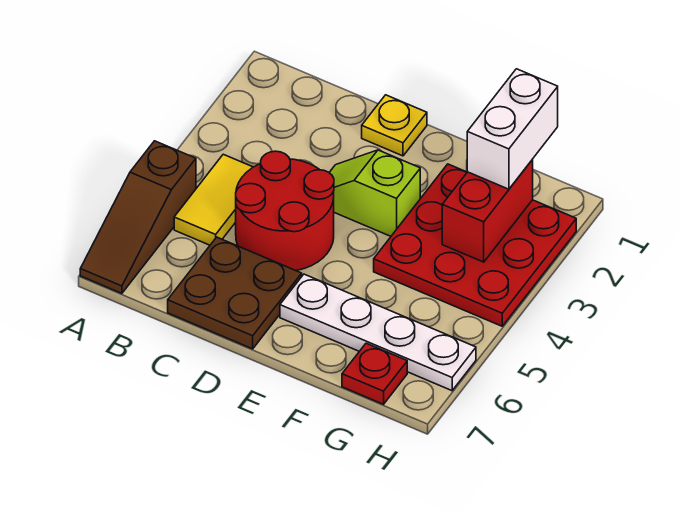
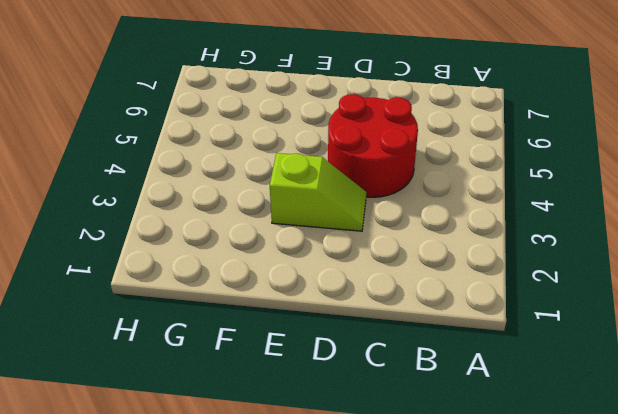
none -> brown 1x3 slope [80,141,196,293]
none -> yellow 1x2 tile [174,154,253,245]

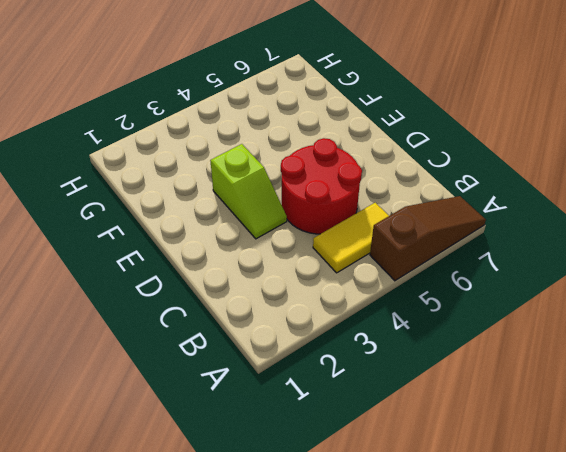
none -> brown 2x2 plate [168,237,302,349]
none -> yellow 1x1 plate [362,95,427,156]

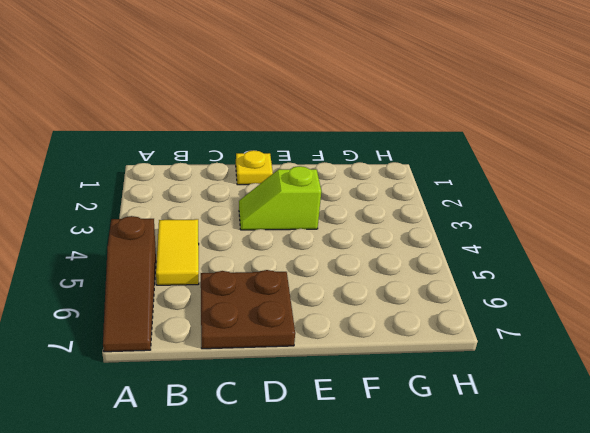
none -> red 2x2 round brick [236,151,334,271]
none -> white 1x4 plate [280,274,476,391]

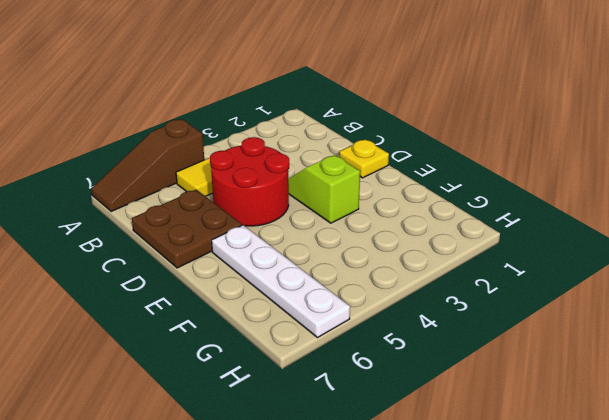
none -> red 3x3 plate [374,164,576,326]
none -> red 1x1 plate [342,343,407,404]

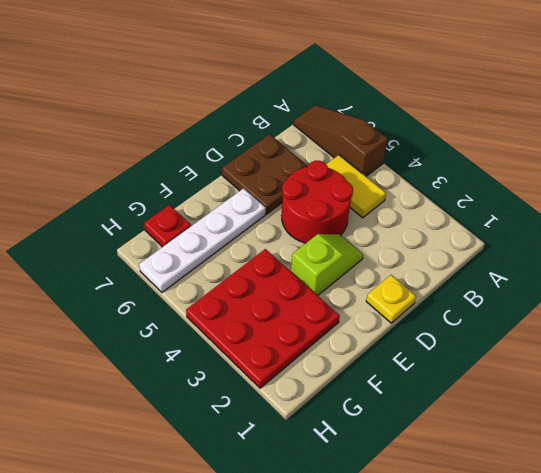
none -> red 1x2 brick [442,159,533,262]
none -> white 1x2 brick [467,69,558,189]

